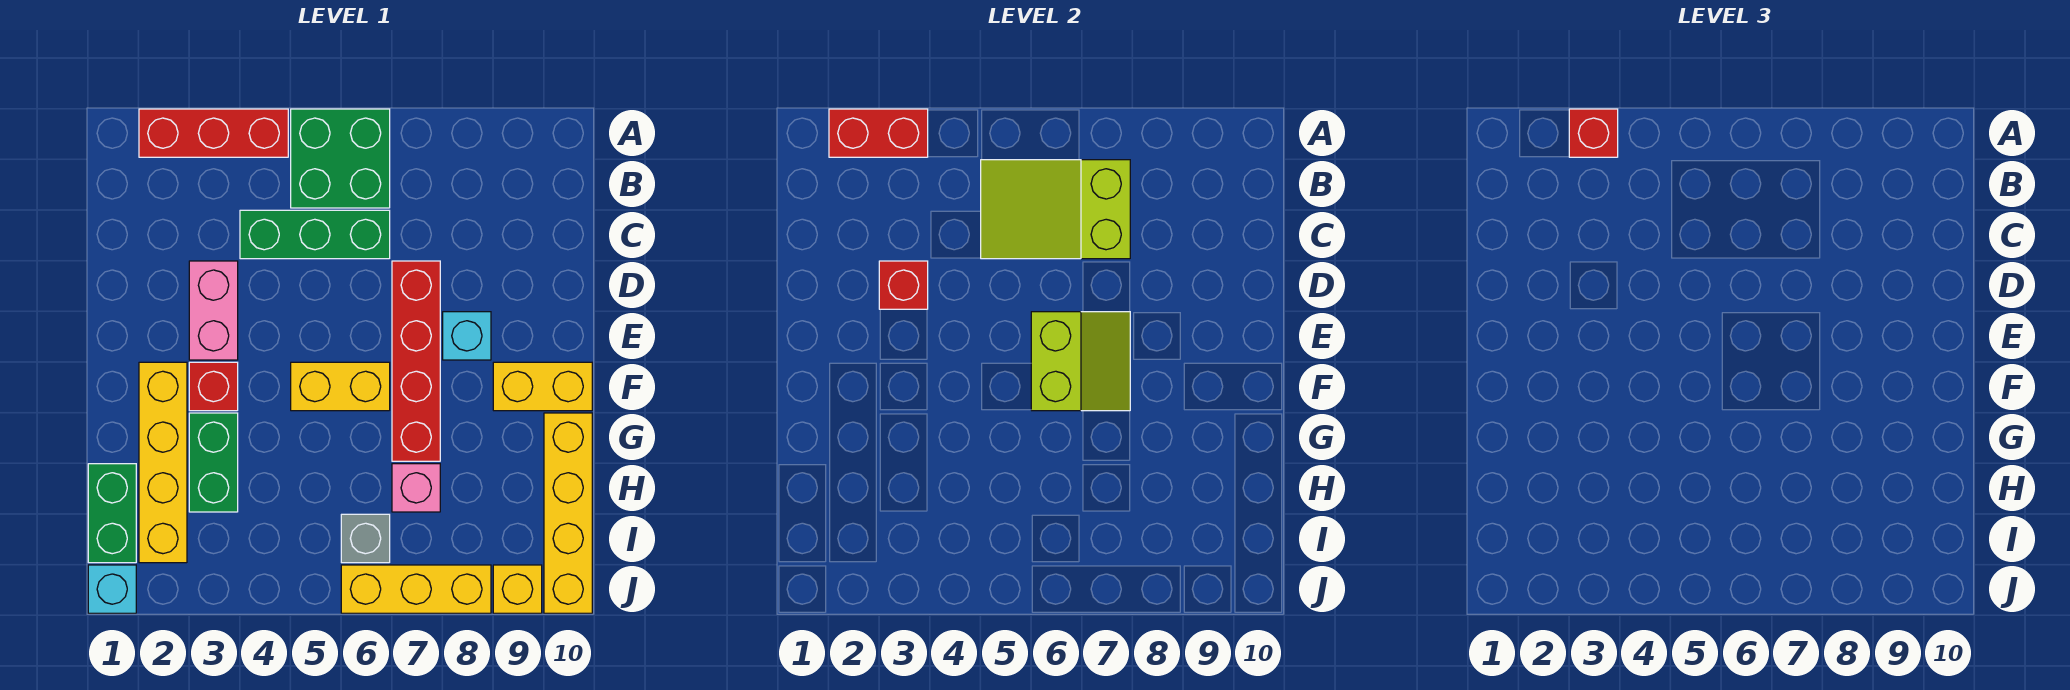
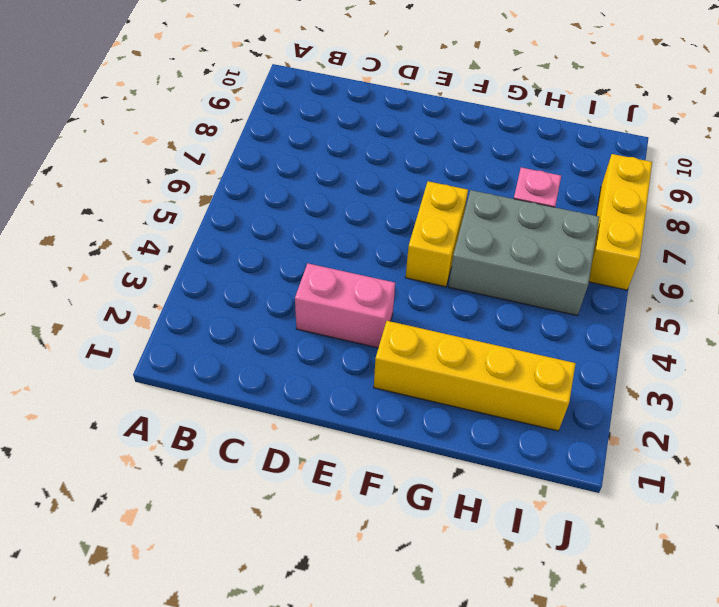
grey 2x3 brick [448,190,599,316] -> grey 1x1 brick [341,514,390,563]
none -> red 1x3 brick [139,109,288,157]
none -> green 2x2 brick [291,109,390,208]
none -> green 1x3 brick [240,210,390,259]

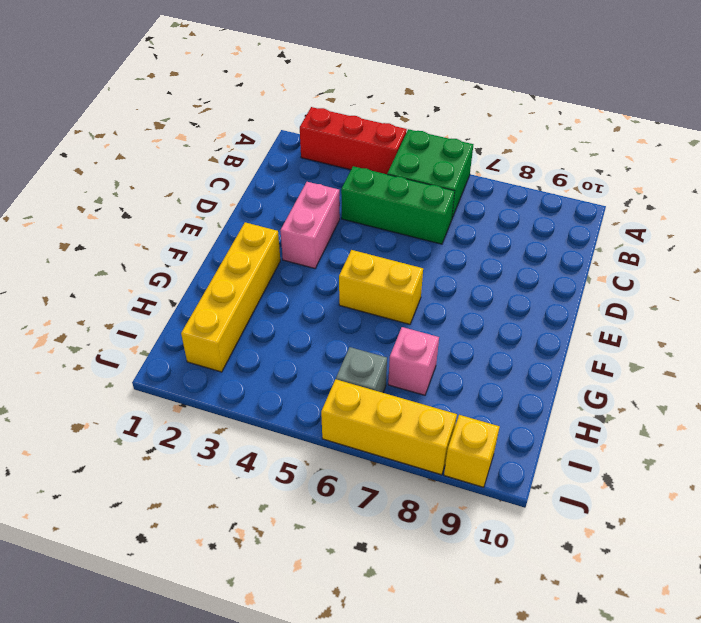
none -> red 1x4 brick [392,261,440,461]
none -> cyan 1x1 brick [443,312,491,360]
none -> red 1x1 brick [189,362,238,411]

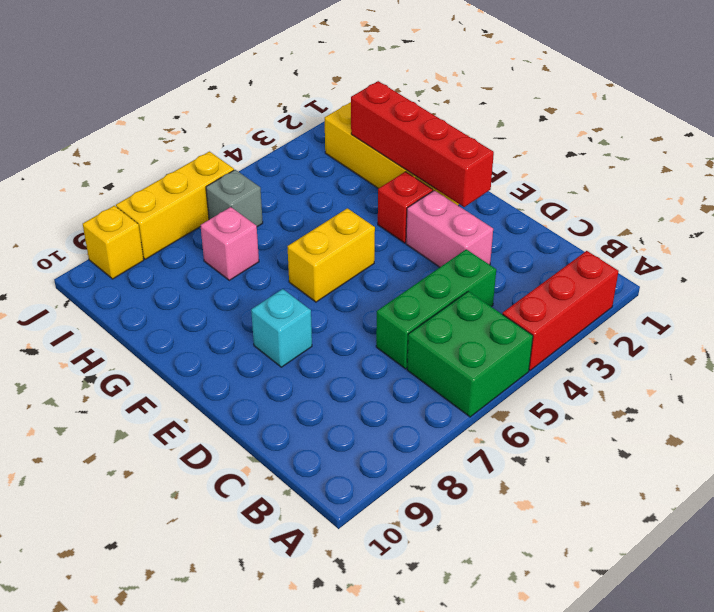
red 1x4 brick [351,81,494,207] -> red 1x4 brick moved to [392,261,440,461]
none -> yellow 1x2 brick [493,362,592,411]
none -> green 1x2 brick [189,413,238,512]
none -> yellow 1x4 brick [544,413,592,613]

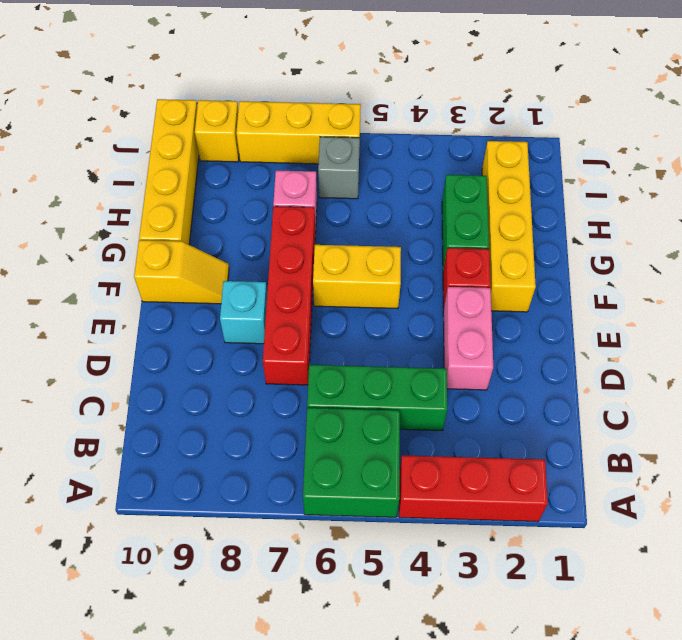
yellow 1x2 slope [134,240,229,304] -> yellow 1x2 brick [493,362,592,411]
none -> green 1x2 brick [88,464,136,563]
none -> cyan 1x1 brick [88,565,136,613]
none -> red 1x2 brick [829,109,928,157]

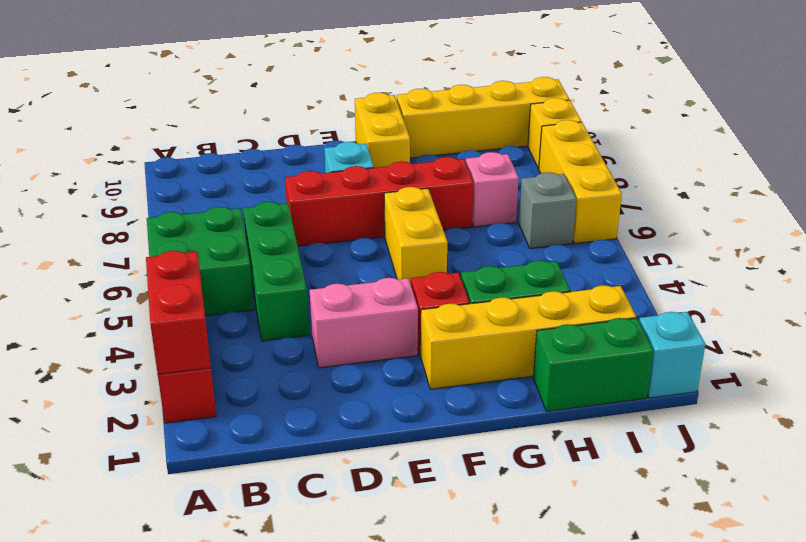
none -> lime 2x3 slope [981,160,1130,259]
none -> red 1x1 brick [879,261,928,309]
none -> lime 2x2 slope [1031,312,1130,411]

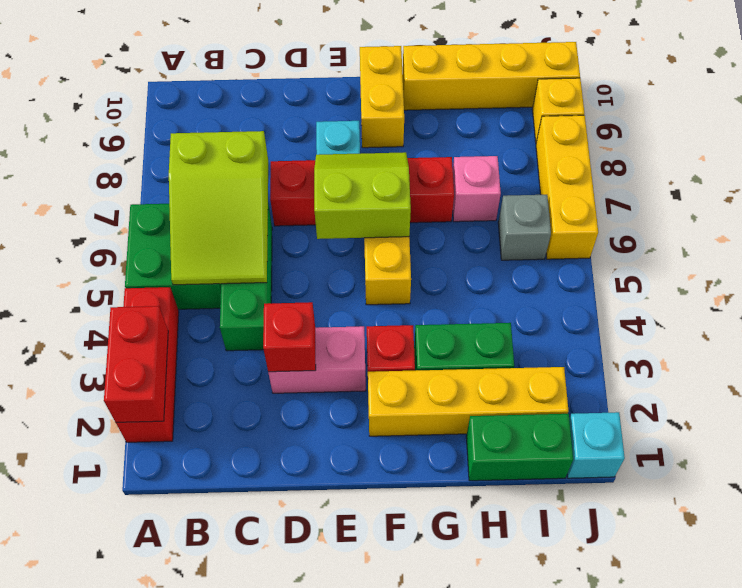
none -> red 1x1 brick [1569,109,1618,157]

